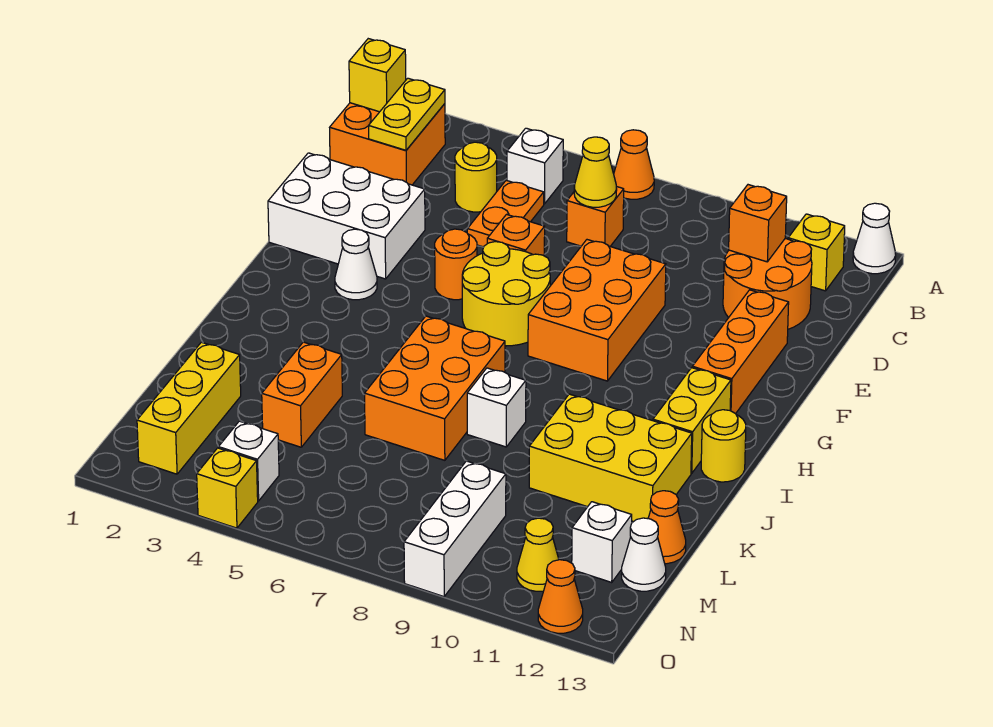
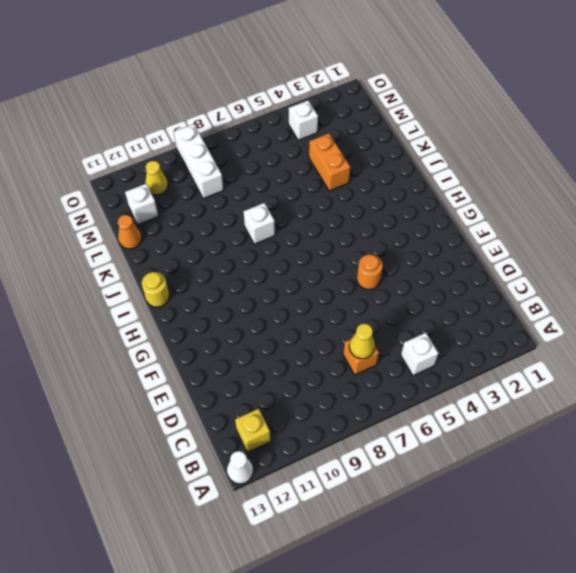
none -> orange 1x1 cone [614,130,654,199]
none -> orange 2x2 brick [330,103,445,185]
none -> yellow 1x1 round brick [455,142,497,212]
none -> orange 1x2 plate [467,180,544,247]

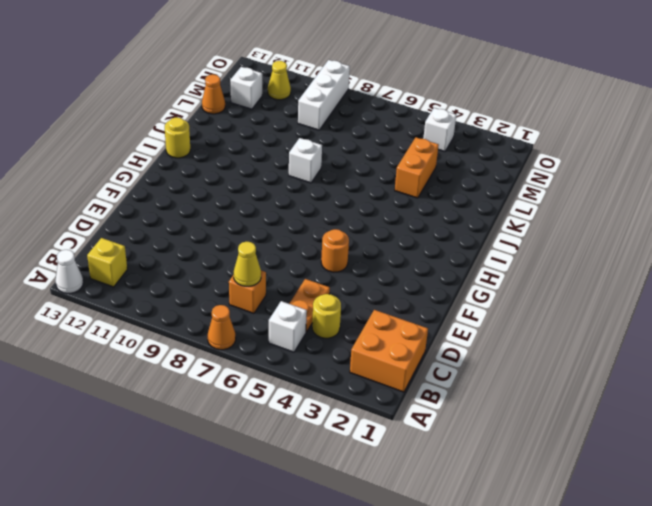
none -> orange 2x2 round brick [723,238,812,329]
none -> white 2x3 brick [268,153,425,279]
none -> orange 1x1 brick [487,214,545,256]
none -> orange 2x3 brick [528,240,666,381]

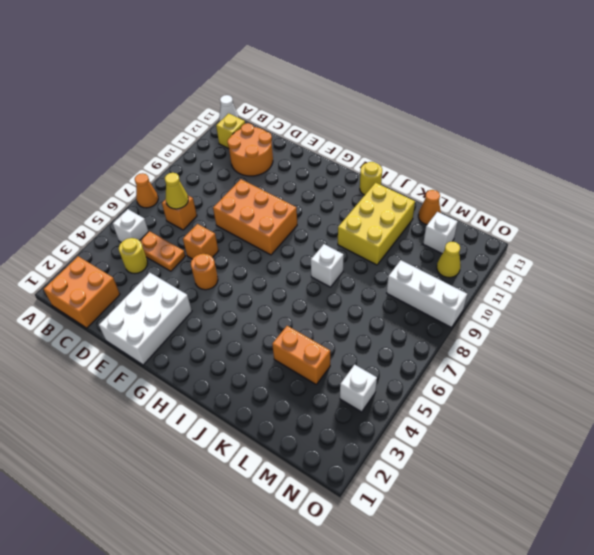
none -> orange 1x3 brick [692,290,789,414]
none -> yellow 2x2 round brick [462,242,550,346]
none -> white 1x1 cone [335,229,377,300]
none -> yellow 1x2 brick [653,368,731,473]

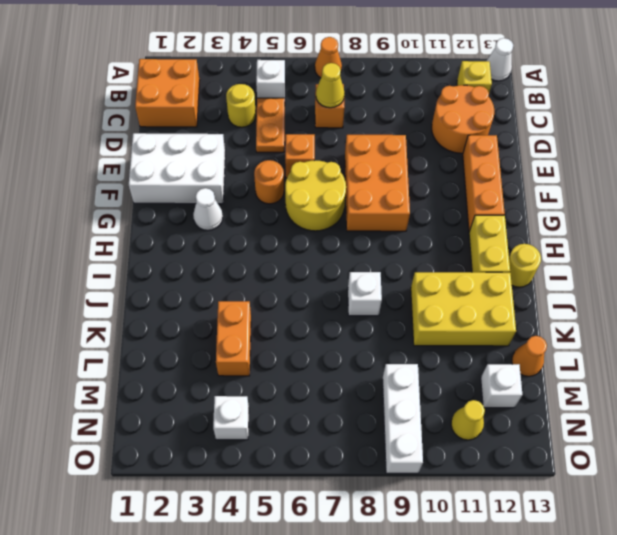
none -> orange 2x3 brick [365,316,505,460]
none -> yellow 1x3 brick [137,342,241,474]
none -> white 1x1 cone [621,518,666,591]
none -> yellow 1x1 brick [197,448,258,528]

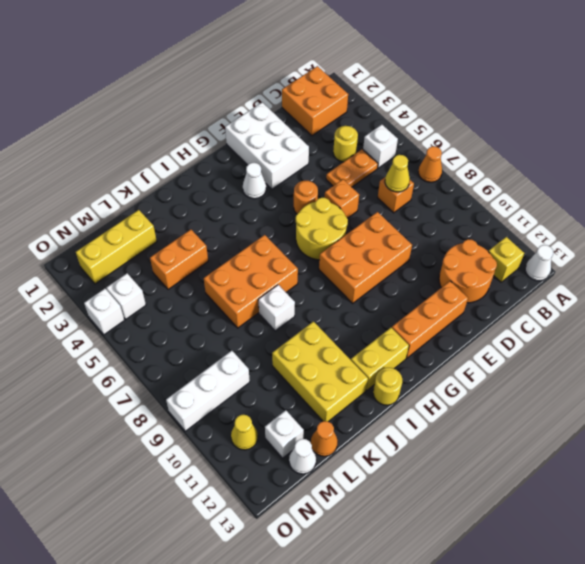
white 1x1 brick [84,289,124,335] -> yellow 1x1 brick [197,448,258,528]
none -> orange 1x1 cone [538,560,583,633]
none -> yellow 1x1 brick [349,39,406,112]
none -> yellow 1x2 plate [369,78,445,150]
none -> orange 1x1 brick [729,185,787,262]

